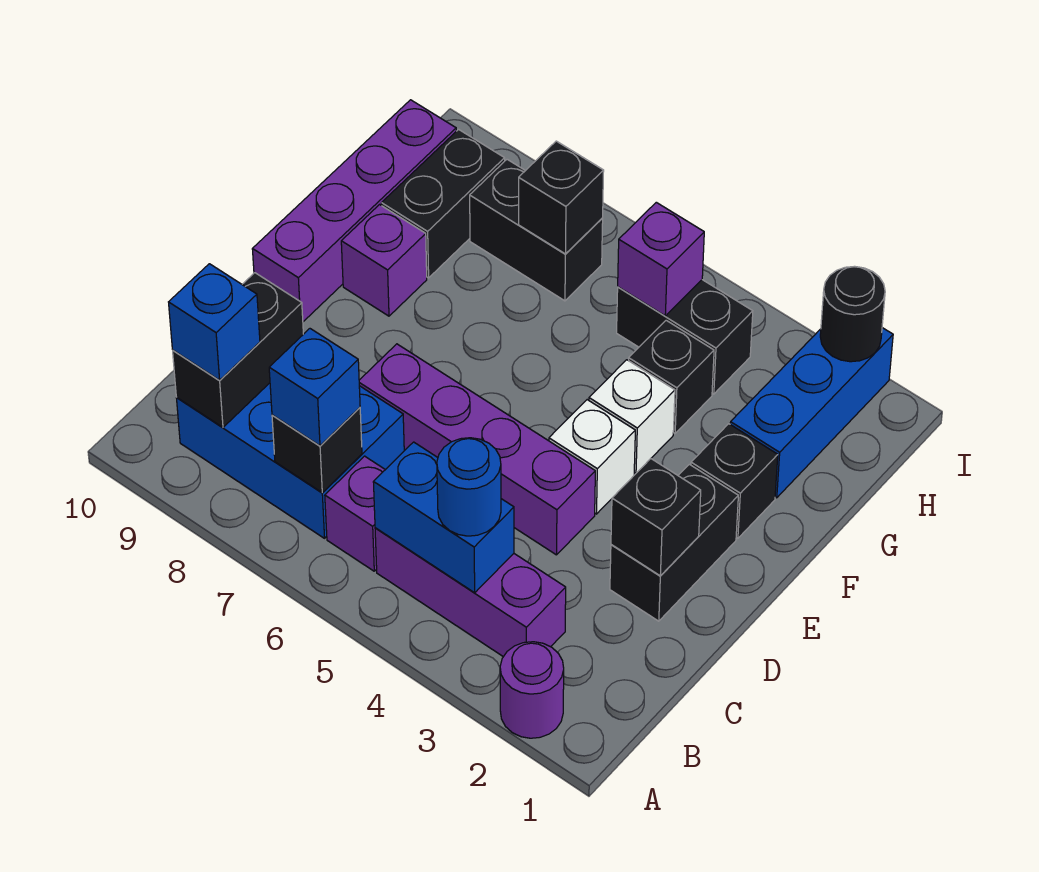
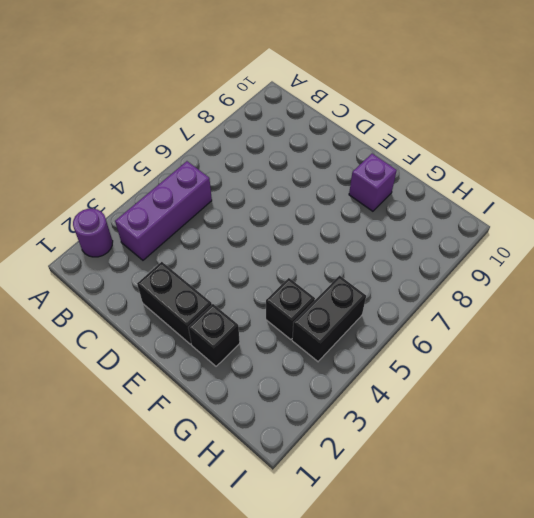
none -> purple 1x1 brick [325,456,385,571]
none -> blue 2x3 brick [177,383,404,538]
none -> purple 1x4 brick [359,344,595,555]

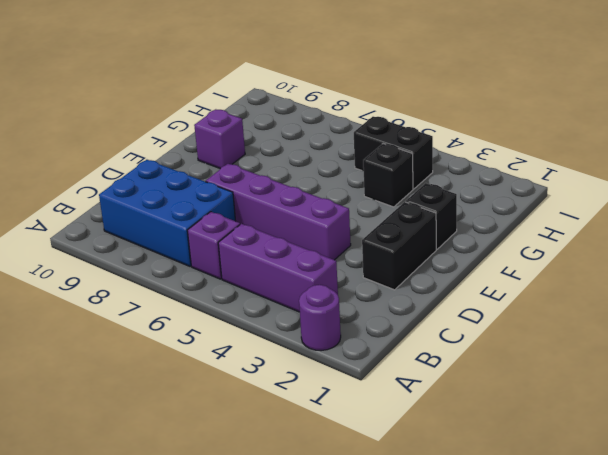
none -> white 1x1 brick [549,400,635,514]
none -> purple 1x4 brick [252,100,456,322]
none -> white 1x1 brick [589,360,675,473]

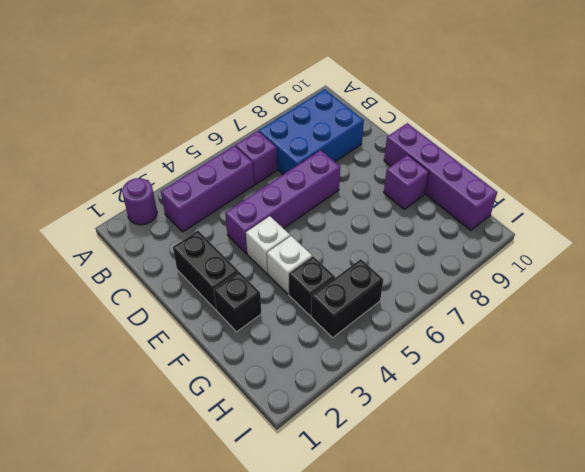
none -> blue 1x3 brick [730,328,893,498]
none -> black 1x2 brick [381,129,505,278]
none -> black 1x2 brick [470,159,603,301]

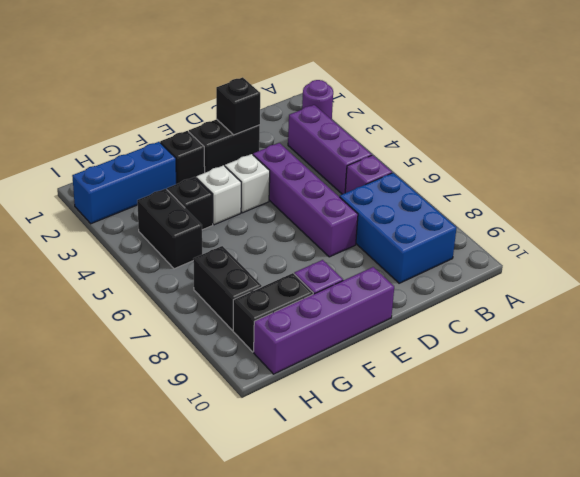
none -> blue 1x2 brick [373,442,514,593]
none -> black 1x1 brick [272,408,362,492]
none -> black 1x2 brick [173,273,303,427]

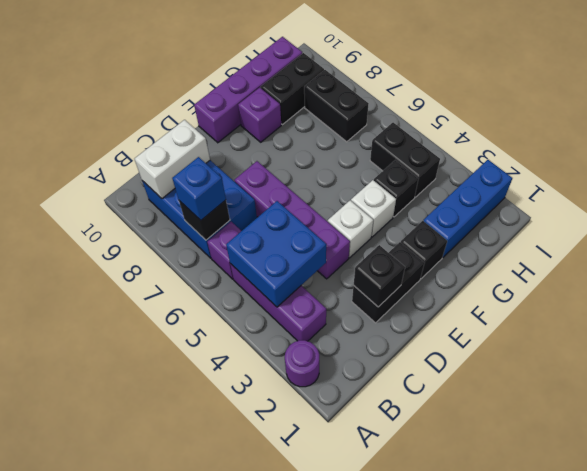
blue 2x2 brick [226,201,326,307] -> blue 1x2 brick [373,442,514,593]
white 1x2 brick [134,120,210,198] -> black 1x2 brick [173,273,303,427]
none -> purple 1x1 brick [618,202,704,316]
none -> black 1x1 brick [519,141,604,254]
none -> black 1x1 round brick [820,266,885,362]

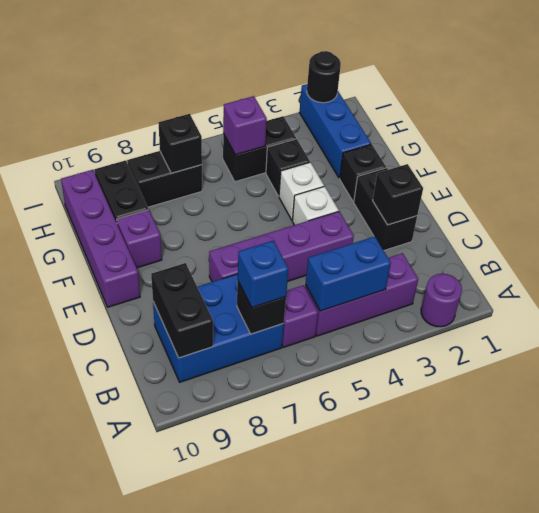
none -> blue 1x1 round brick [437,438,501,536]
none -> blue 1x1 brick [169,264,260,380]

